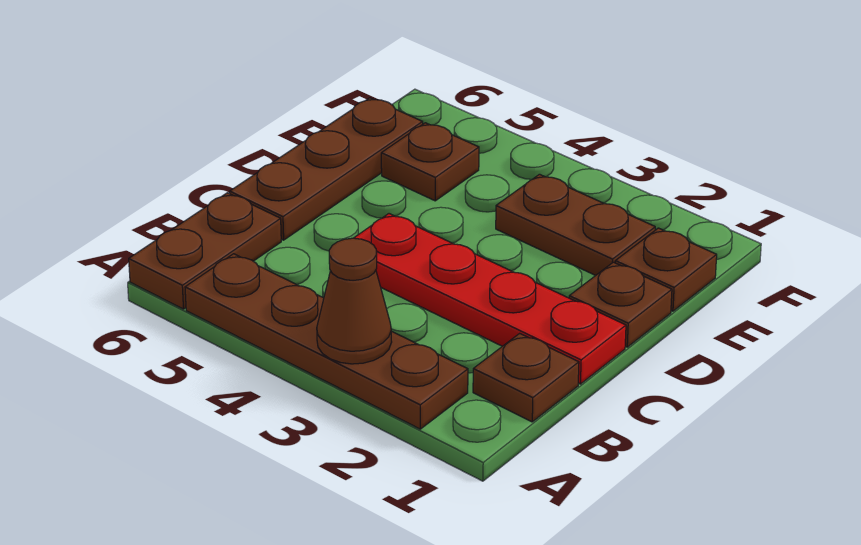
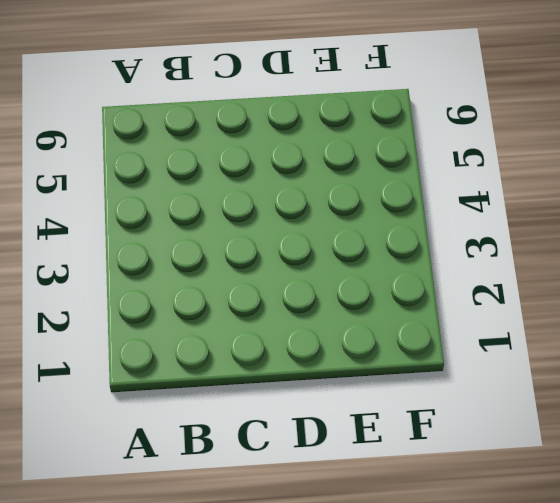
none -> brown 1x4 plate [185,254,468,429]
none -> brown 1x2 plate [129,193,281,309]

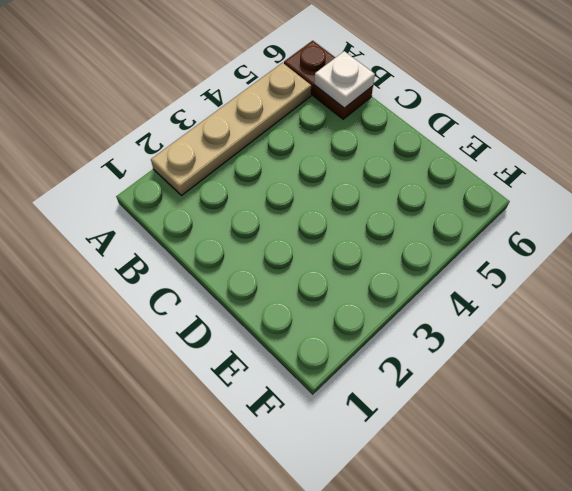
tan 1x4 plate [151,63,311,196] -> brown 1x4 plate [185,254,468,429]
white 1x1 plate [314,51,375,108] -> none
none -> brown 1x1 plate [473,333,579,422]
none -> red 1x4 plate [354,214,626,384]

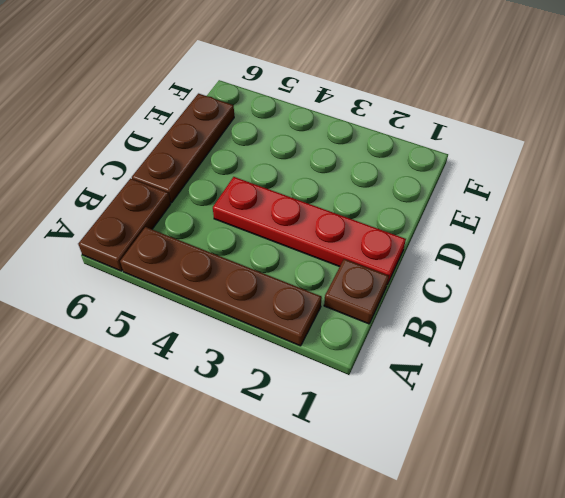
none -> brown 1x1 plate [569,262,672,347]
none -> brown 1x1 plate [615,228,717,311]

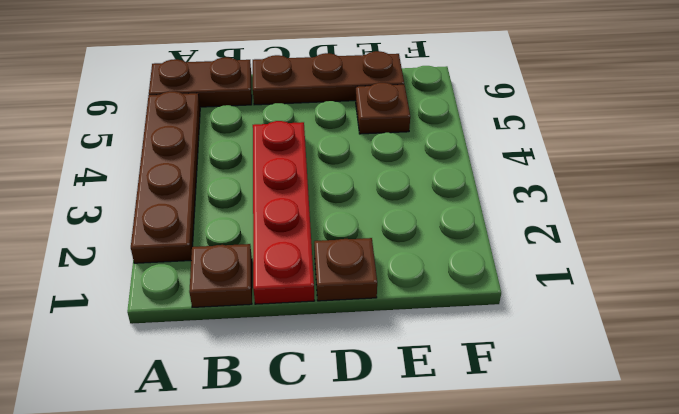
none -> brown 1x1 plate [615,228,717,311]
none -> brown 1x2 plate [496,174,655,275]

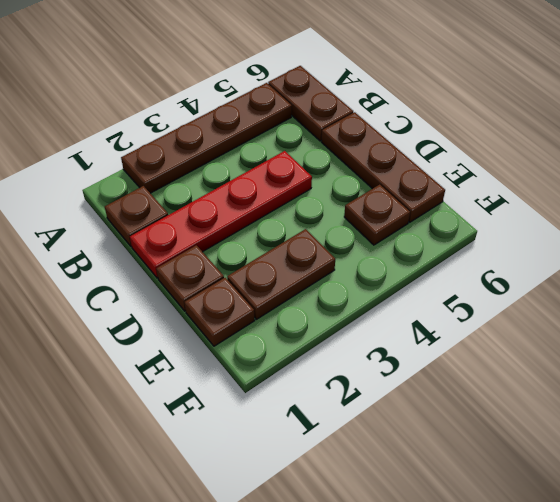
none -> brown 1x1 cone [317,238,392,364]

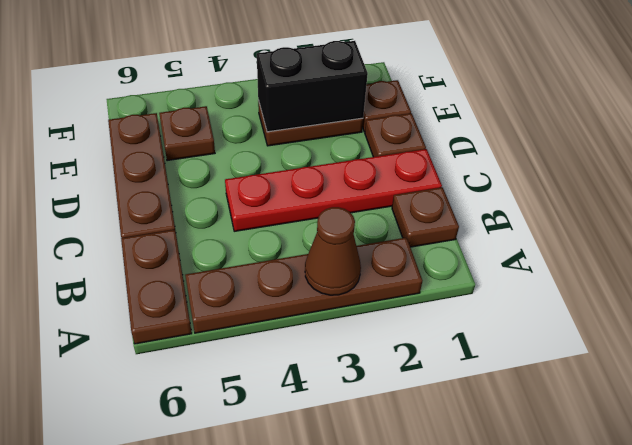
black 1x2 brick [257,41,368,132] -> none

